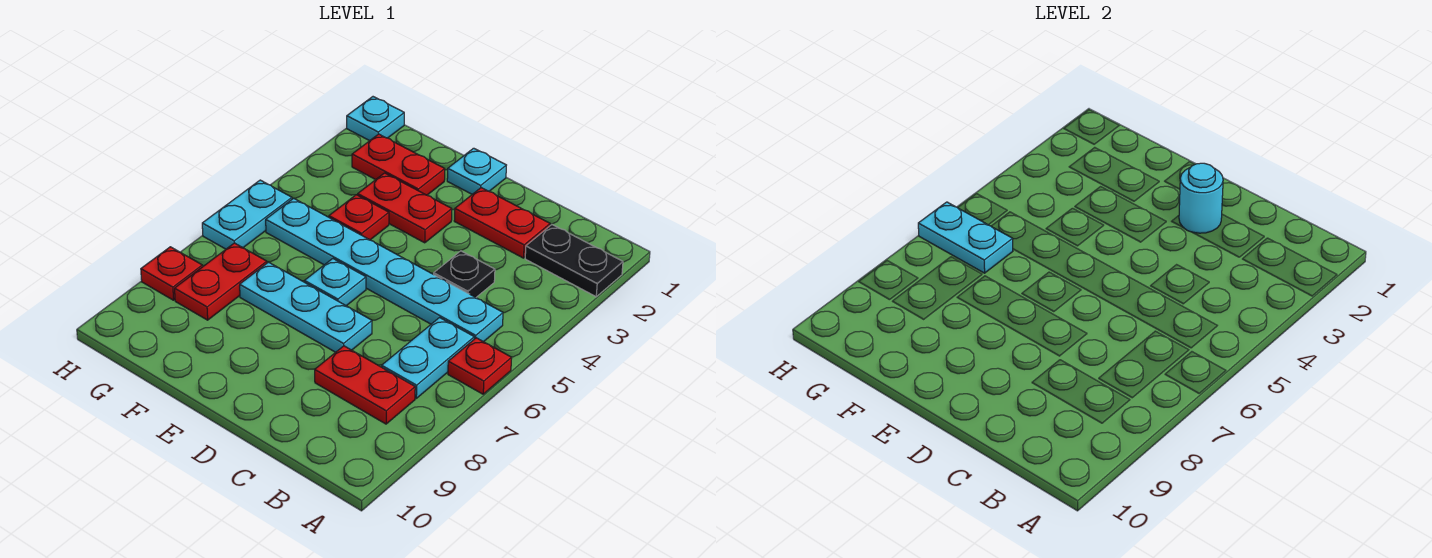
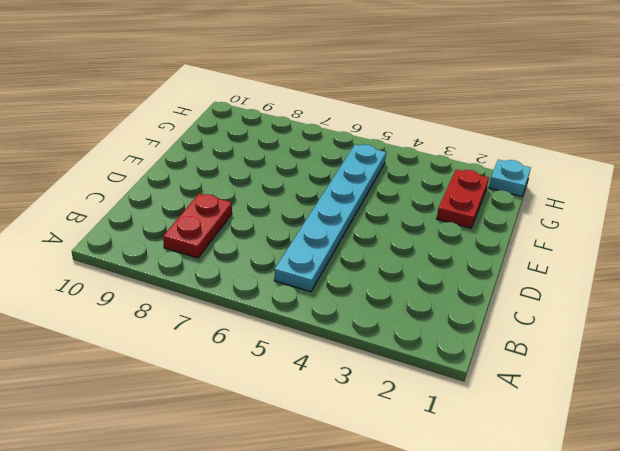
none -> black 1x2 plate [525,225,623,297]
none -> red 1x1 plate [448,338,512,394]
none -> cyan 1x2 plate [382,318,474,398]

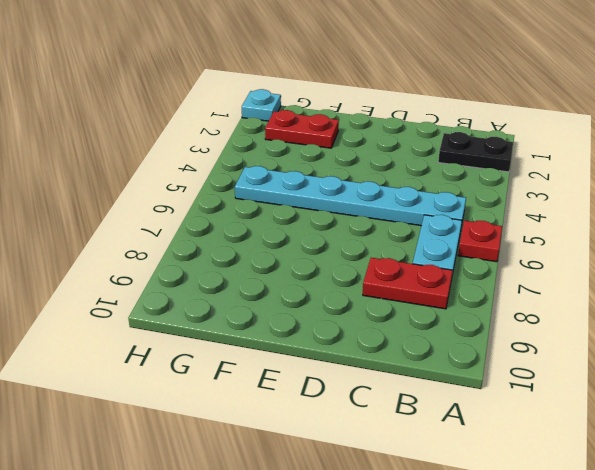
none -> red 1x2 plate [454,188,550,258]
none -> black 1x1 plate [434,251,495,297]
none -> cyan 1x3 plate [240,262,372,352]

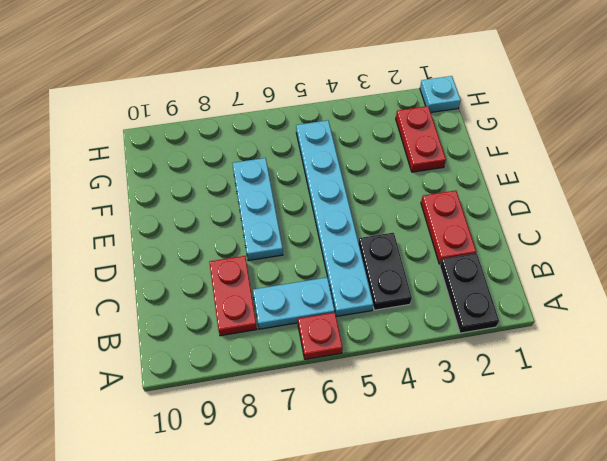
black 1x2 plate [358,233,412,310] -> black 1x1 plate [434,251,495,297]
none -> cyan 1x1 plate [447,148,506,194]
none -> red 1x2 plate [358,173,452,243]
none -> cyan 1x1 plate [305,259,366,306]

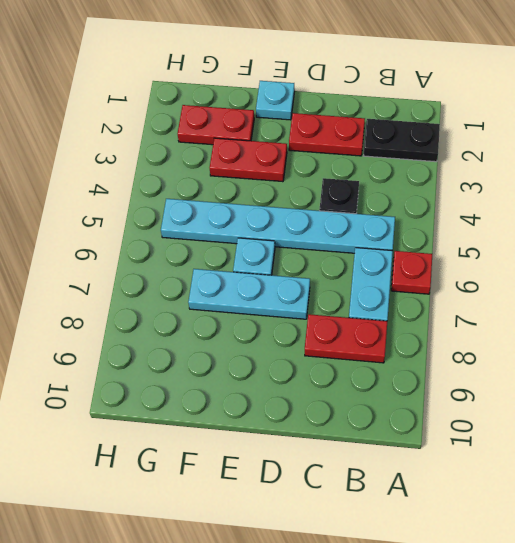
none -> red 1x1 plate [329,195,389,240]
none -> red 1x2 plate [175,243,267,320]
none -> cyan 1x1 plate [347,97,404,141]

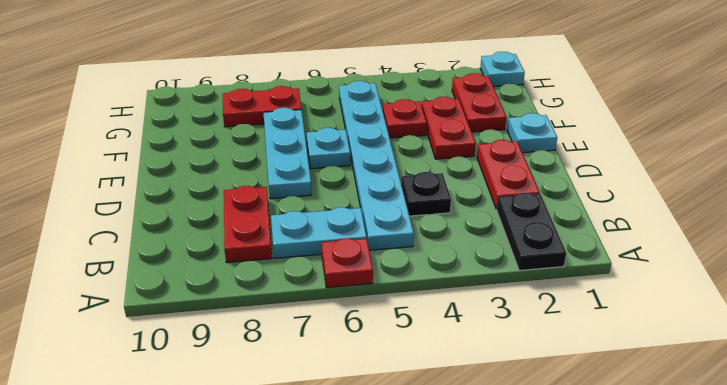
none -> cyan 1x2 plate [202,180,292,249]
none -> red 1x1 plate [141,247,202,300]
none -> cyan 1x1 round brick [1179,163,1223,233]

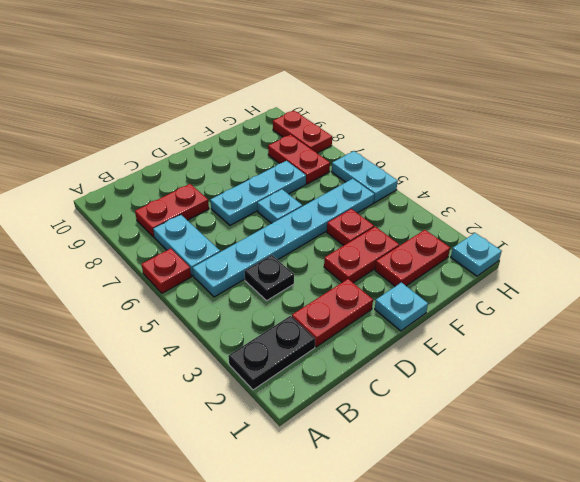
red 1x2 plate [273,111,332,153] -> red 1x1 plate [141,247,202,300]
none -> cyan 1x1 round brick [1179,163,1223,233]
none -> cyan 1x2 plate [918,202,1013,273]

